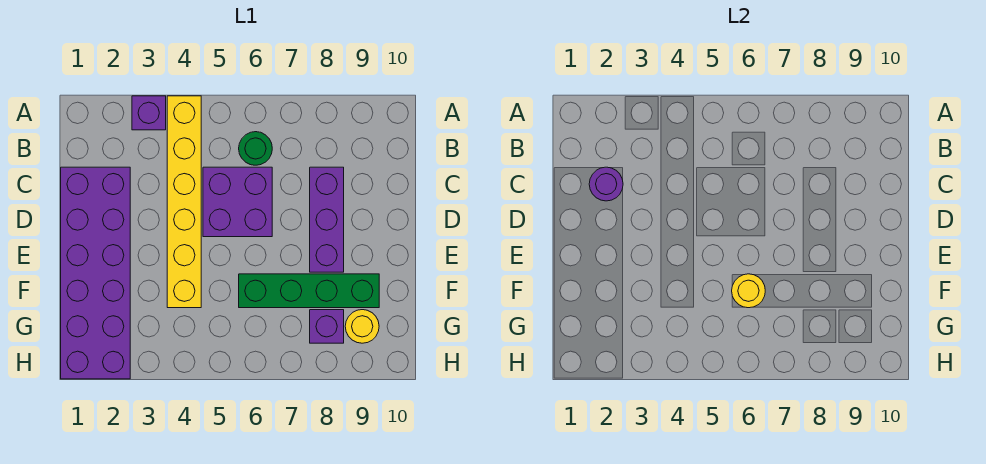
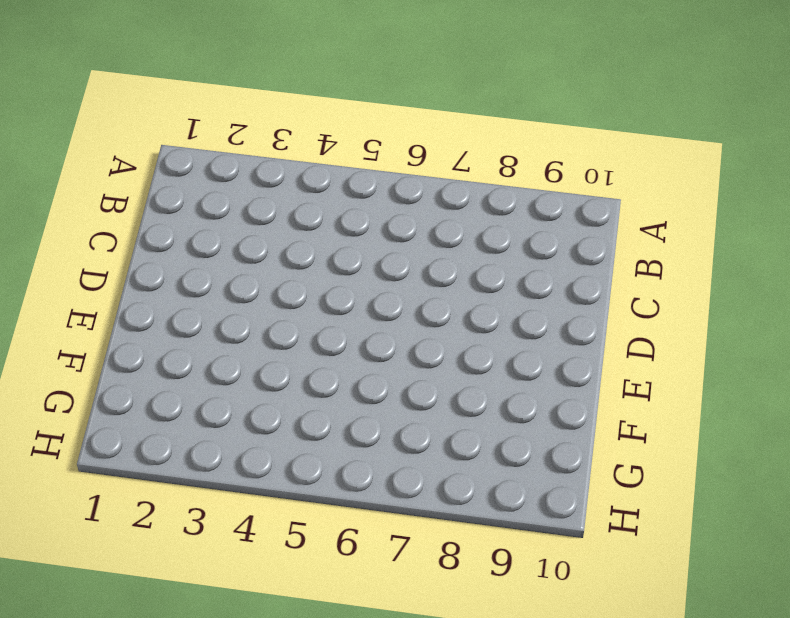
none -> purple 1x1 brick [132,96,166,130]
none -> yellow 1x6 brick [167,96,201,308]

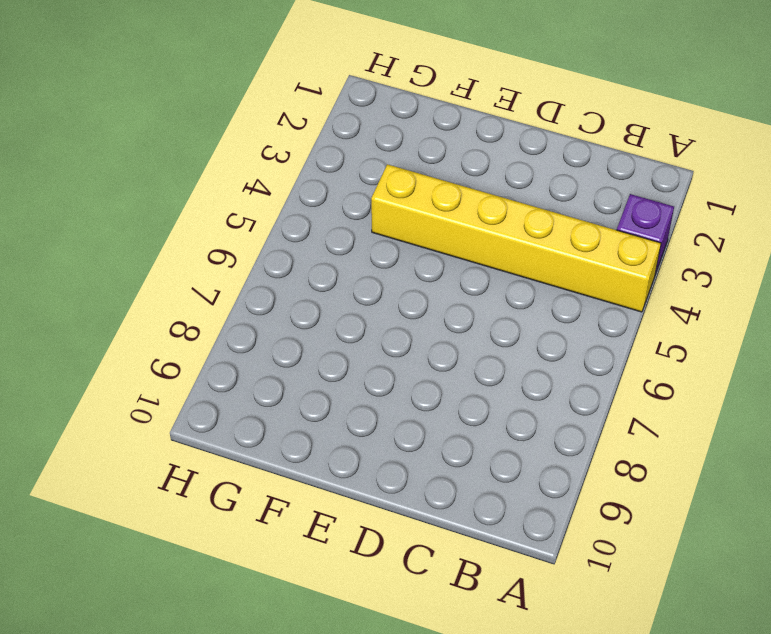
none -> green 1x1 round brick [239,132,272,165]
none -> purple 2x6 brick [61,167,130,379]

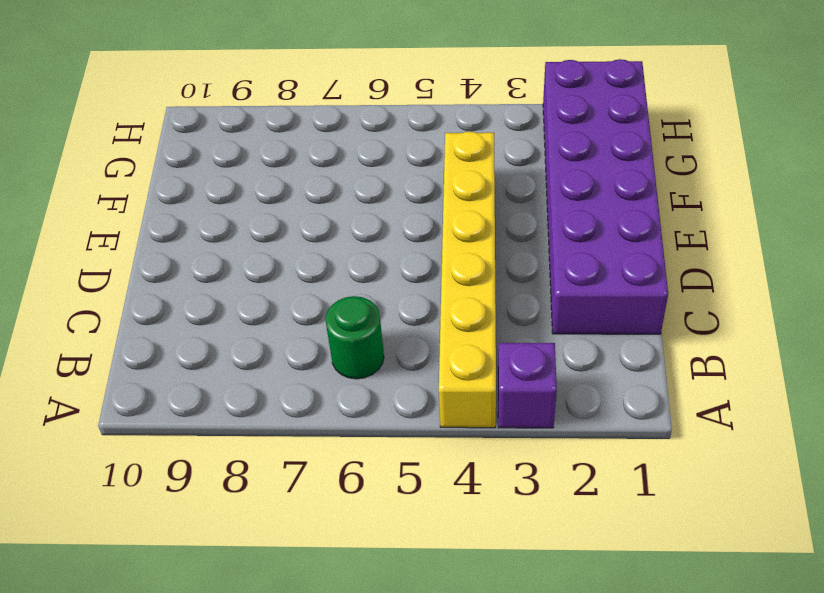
none -> purple 2x2 brick [203,167,272,237]
none -> purple 1x3 brick [310,167,344,272]

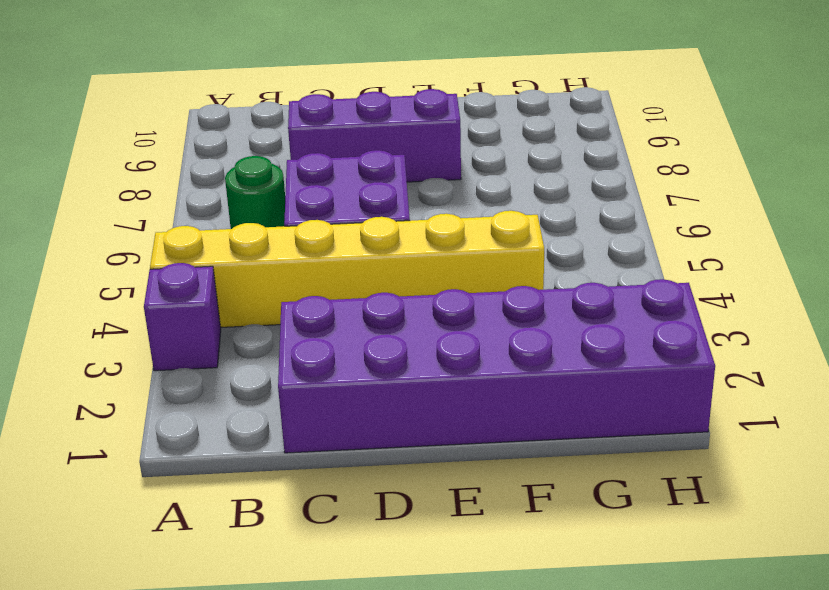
none -> green 1x4 brick [239,274,379,308]
none -> purple 1x1 brick [310,310,344,343]

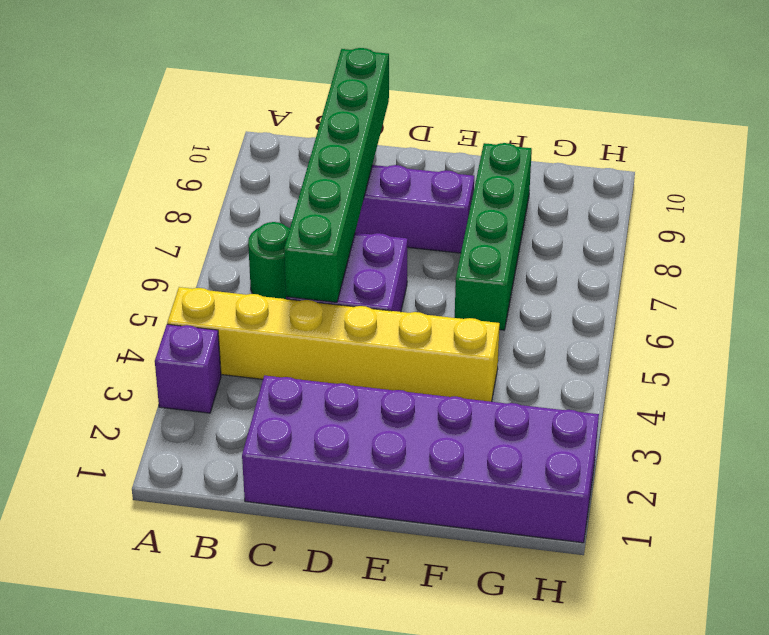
green 1x6 brick [284,48,389,302] -> none
none -> purple 1x1 brick [310,310,344,343]
none -> yellow 1x1 round brick [345,310,379,343]

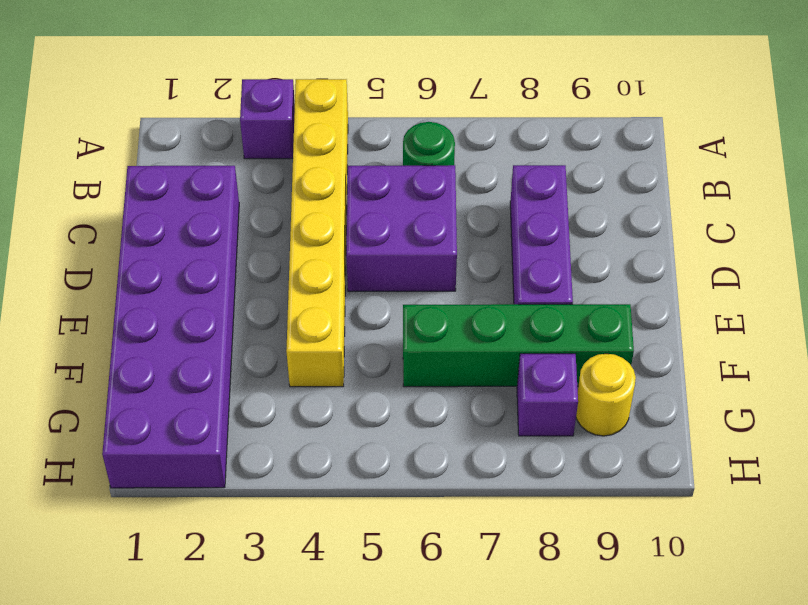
none -> purple 1x1 round brick [589,167,623,201]
none -> yellow 1x1 round brick [732,274,765,308]

